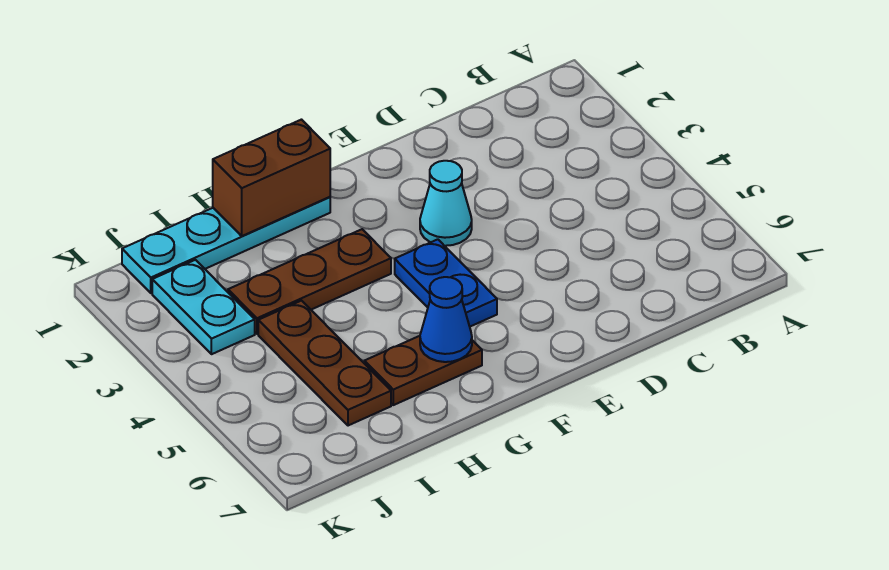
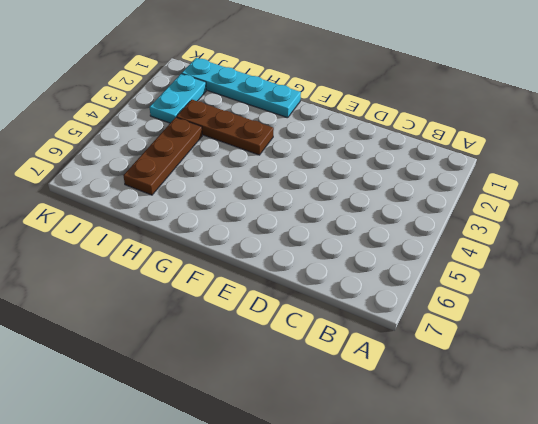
none -> cyan 1x1 cone [420,161,472,246]
none -> blue 1x2 plate [395,239,497,327]

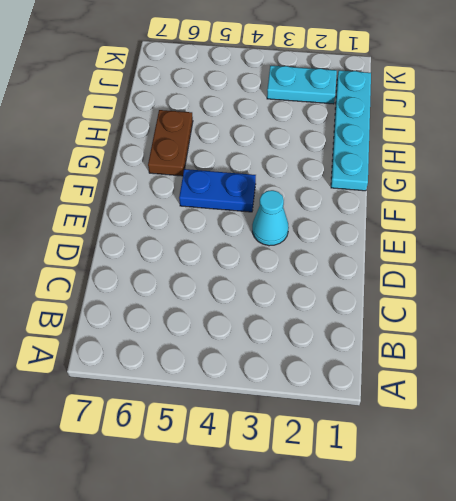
none -> brown 1x3 plate [228,229,391,334]
none -> brown 1x3 plate [258,301,391,426]

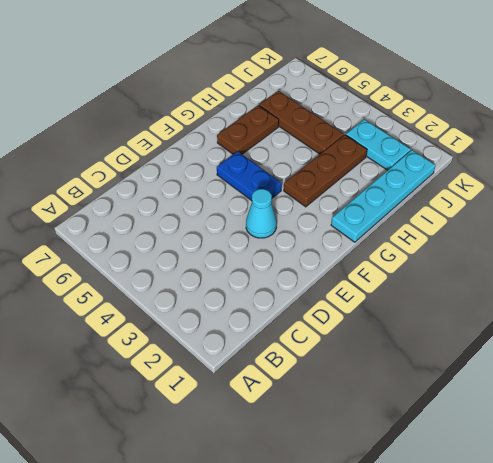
none -> brown 1x2 brick [213,120,330,236]
none -> blue 1x1 cone [420,277,472,362]

